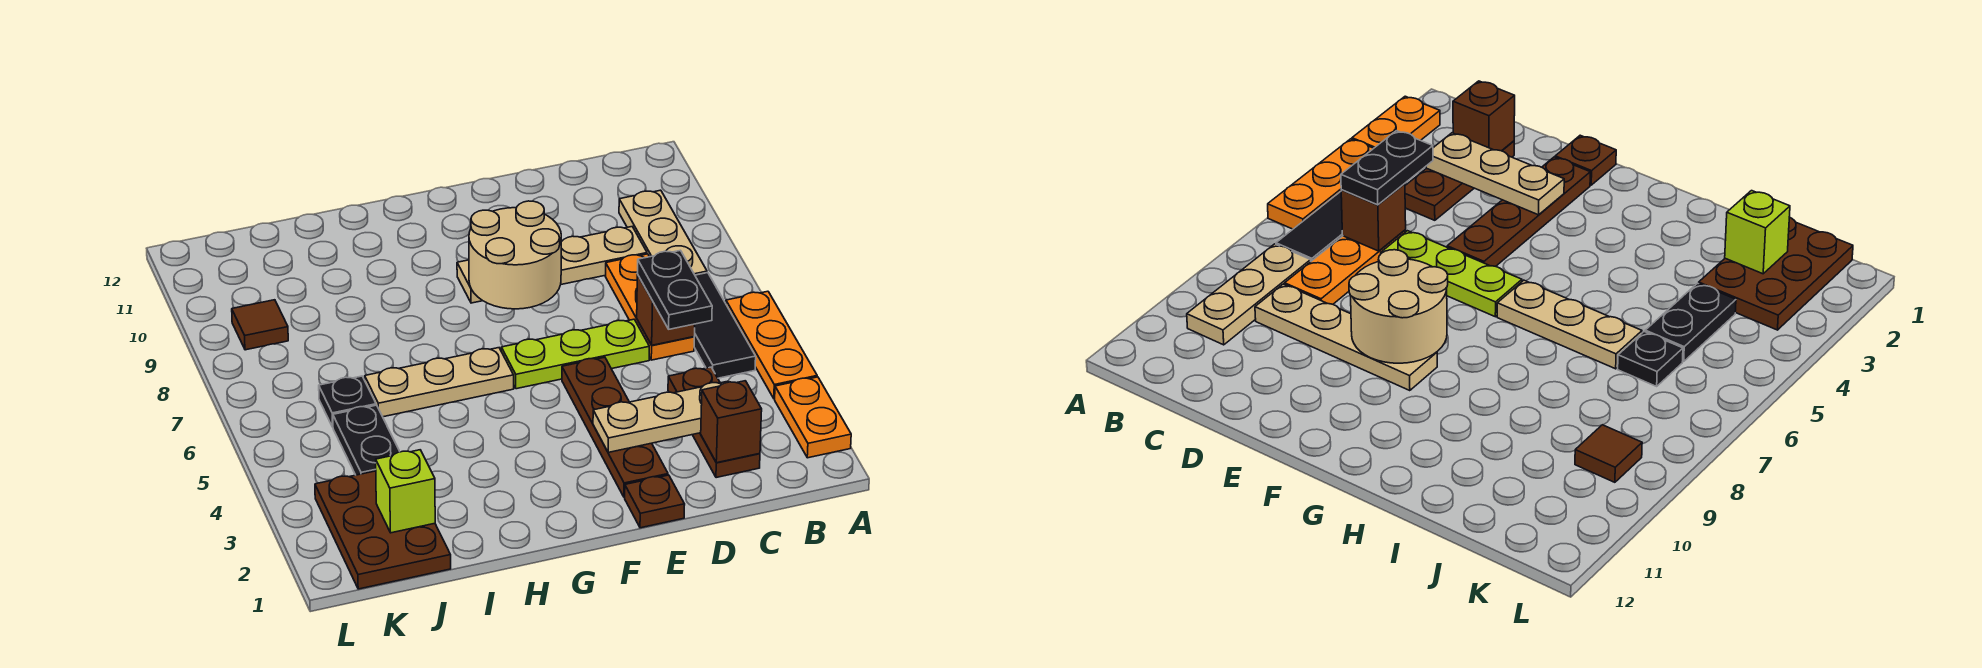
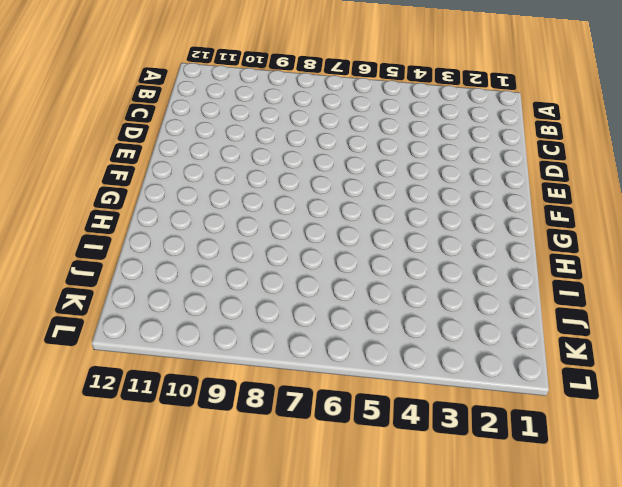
none -> orange 1x2 plate [775,377,851,458]
none -> orange 1x3 plate [726,291,817,399]
none -> black 1x3 tile [694,273,756,378]

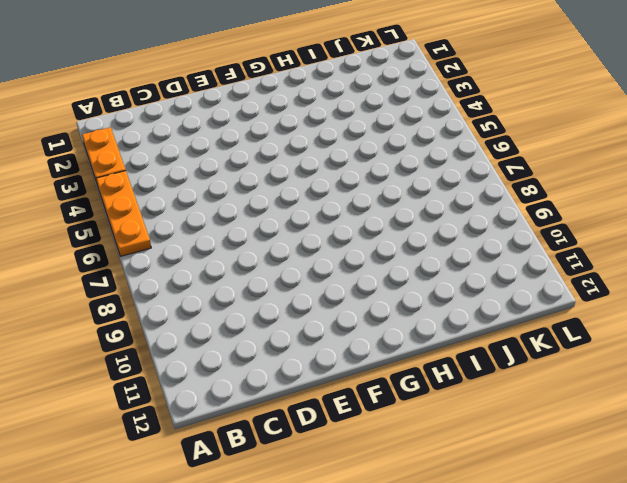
none -> black 1x3 tile [694,273,756,378]
none -> tan 1x3 plate [619,190,707,275]
none -> brown 1x3 plate [668,367,760,478]

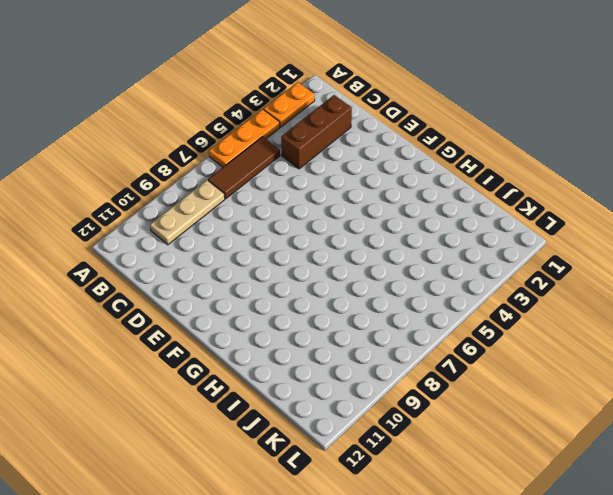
brown 1x3 tile [208,137,280,199] -> black 1x3 tile [694,273,756,378]
brown 1x3 brick [281,95,352,169] -> brown 1x3 plate [668,367,760,478]
none -> orange 1x3 plate [605,254,694,360]
none -> tan 1x4 plate [457,227,647,303]
none -> lime 1x3 plate [501,319,649,389]

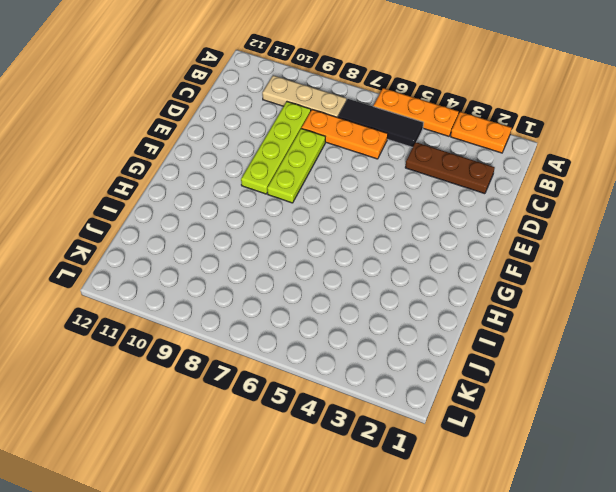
lime 1x4 plate [241,102,311,194] -> tan 1x4 plate [457,227,647,303]
lime 1x3 plate [267,128,325,203] -> lime 1x3 plate moved to [501,319,649,389]
none -> brown 1x1 plate [625,475,685,528]
none -> brown 1x4 plate [562,357,668,497]
none -> tan 1x3 plate [365,348,514,417]

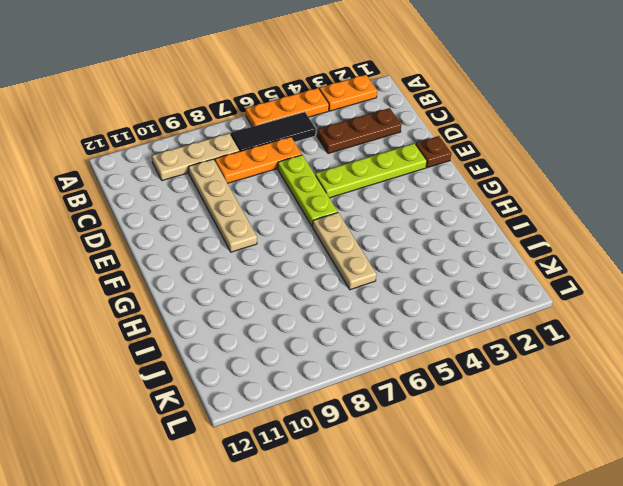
lime 1x4 plate [315,143,427,198] -> brown 1x4 plate [562,357,668,497]
none -> brown 2x3 plate [315,471,451,589]
none -> black 1x2 plate [333,405,400,475]
none -> black 1x1 plate [319,376,376,427]

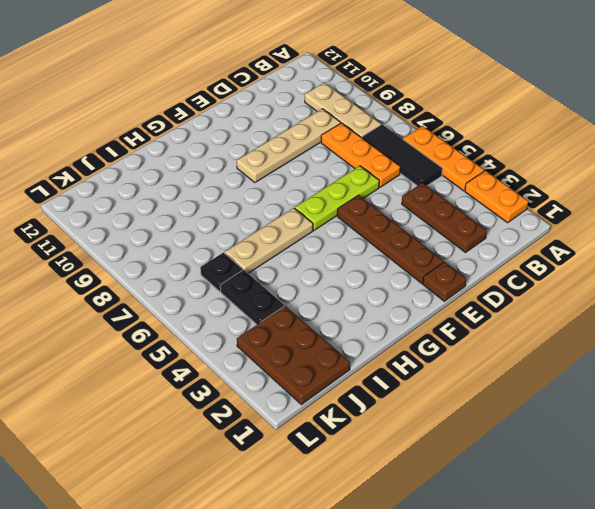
none -> brown 1x1 tile [232,300,288,350]
none -> brown 1x1 brick [701,381,762,463]
none -> tan 1x3 plate [593,381,728,453]

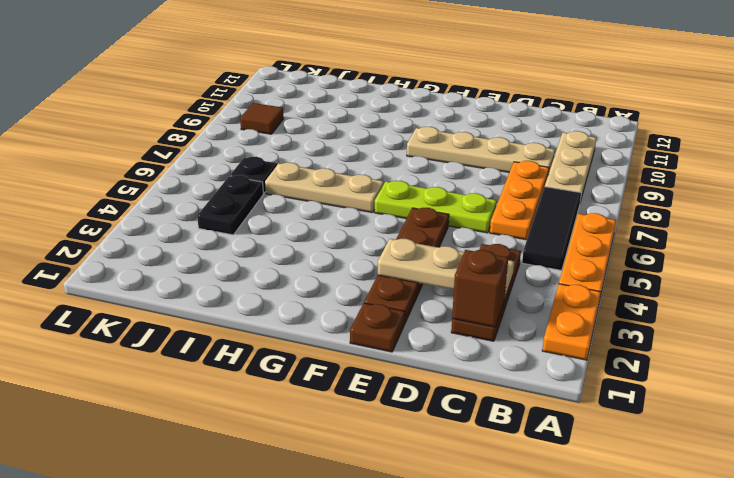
none -> brown 2x3 plate [315,471,451,589]
none -> brown 1x1 brick [637,275,695,345]
none -> tan 2x2 round brick [469,201,561,309]

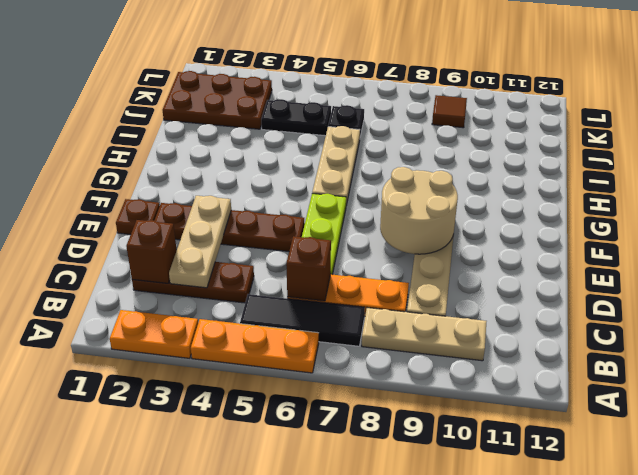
none -> lime 1x1 brick [376,450,435,533]
none -> black 1x2 plate [637,250,712,329]

